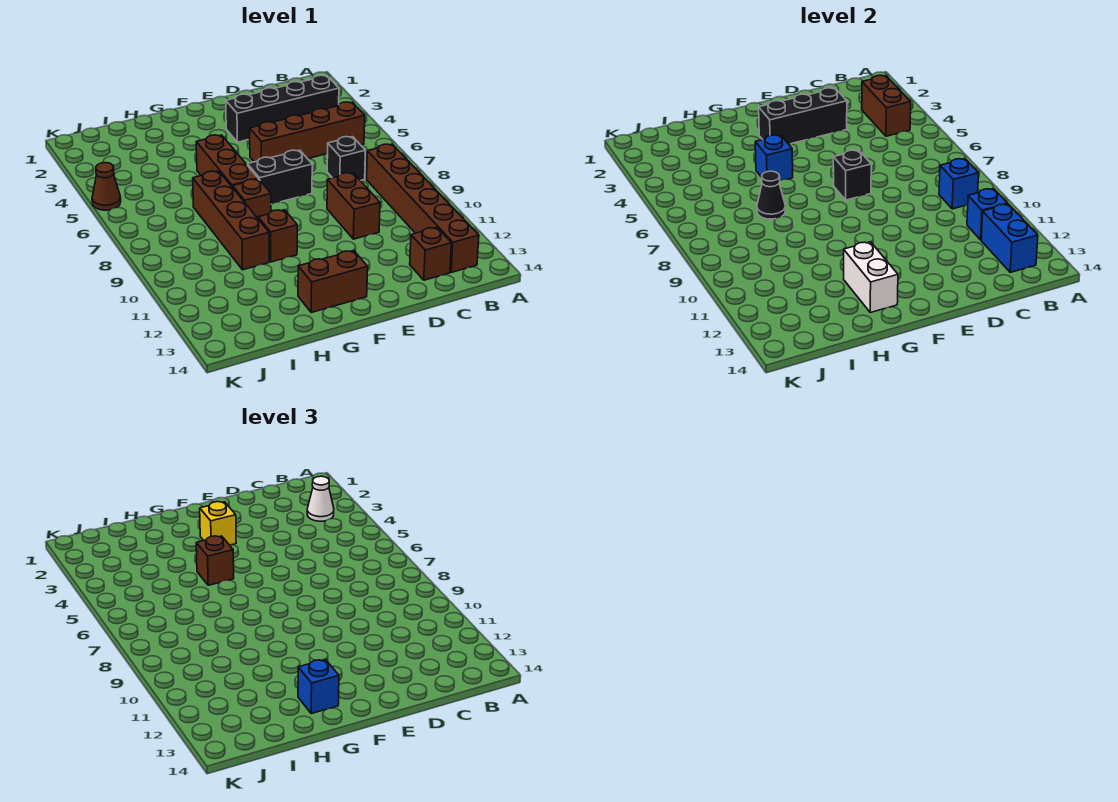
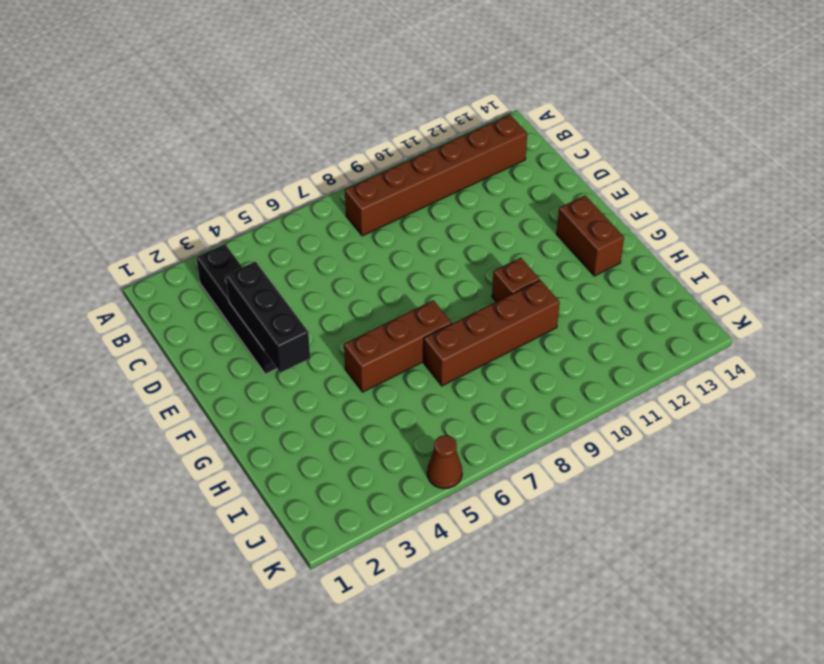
none -> brown 1x4 brick [250,102,365,162]
none -> black 1x1 brick [327,137,365,181]
none -> brown 1x1 brick [410,227,451,280]

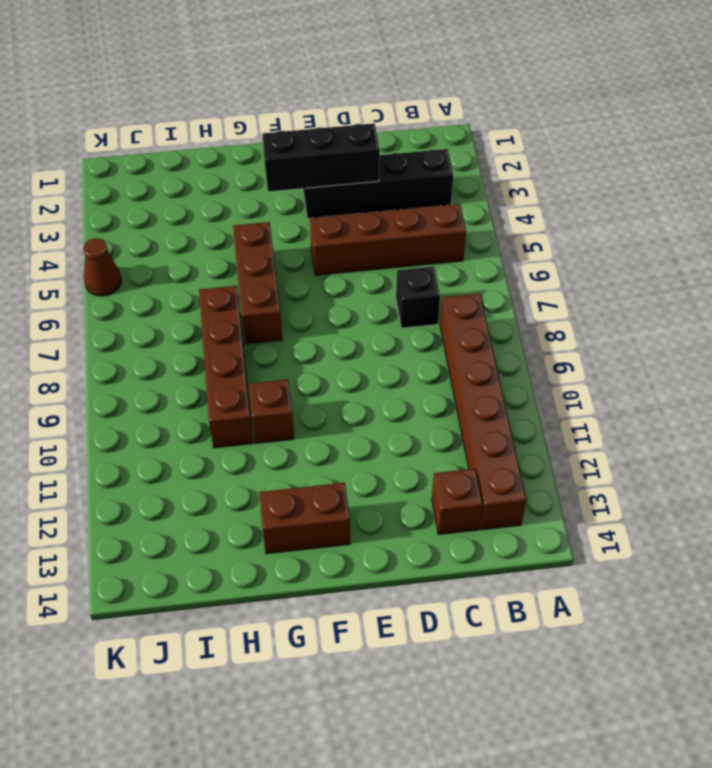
none -> brown 1x2 brick [327,173,380,239]
none -> black 1x2 brick [247,150,312,204]
none -> brown 1x1 brick [233,179,271,218]

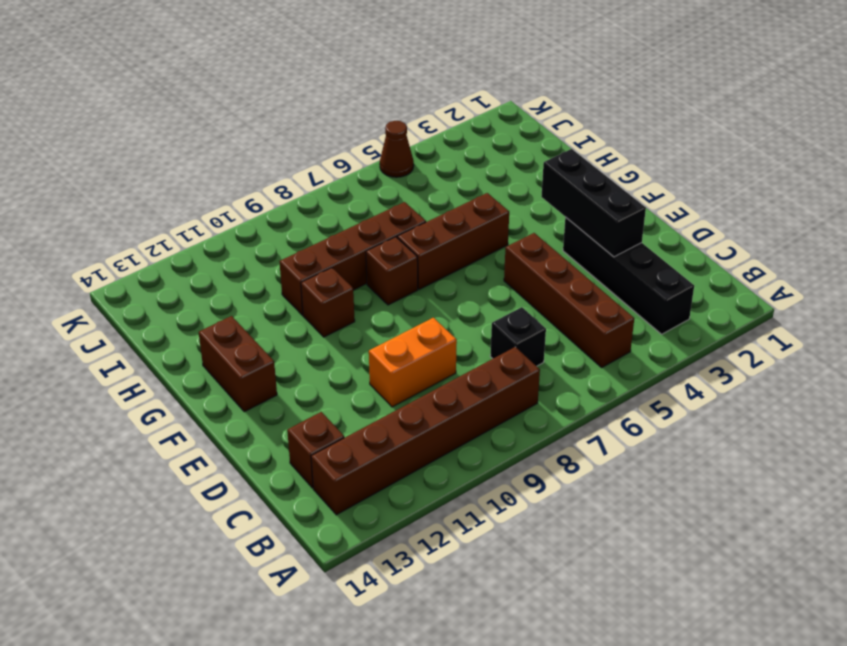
orange 1x2 brick [369,318,457,407] -> brown 1x2 brick [327,173,380,239]
none -> black 1x2 brick [247,150,312,204]
none -> brown 1x2 brick [862,75,911,136]
none -> blue 1x1 brick [939,159,979,209]

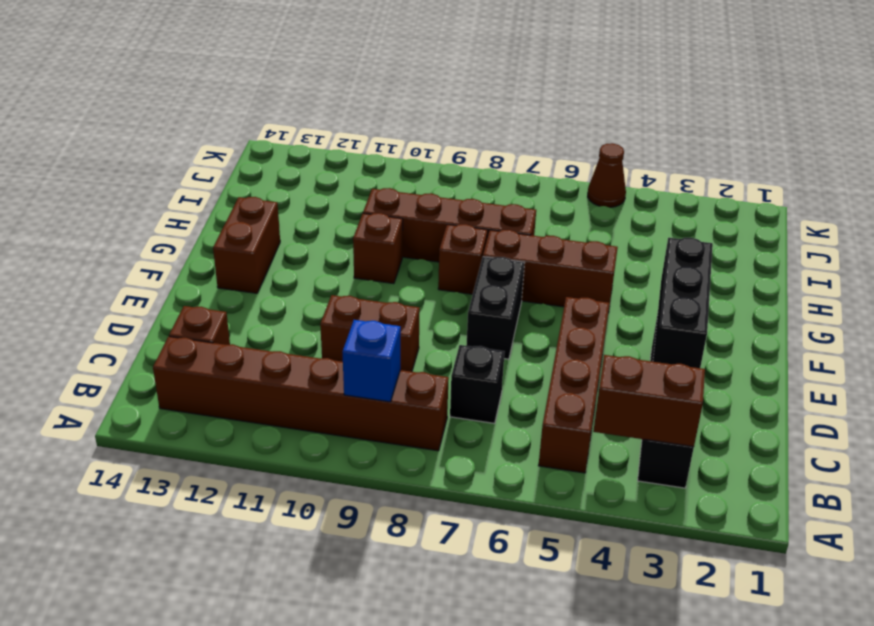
none -> blue 1x1 brick [967,189,1008,240]
none -> blue 1x2 brick [981,204,1038,272]
none -> black 1x1 brick [833,150,871,200]

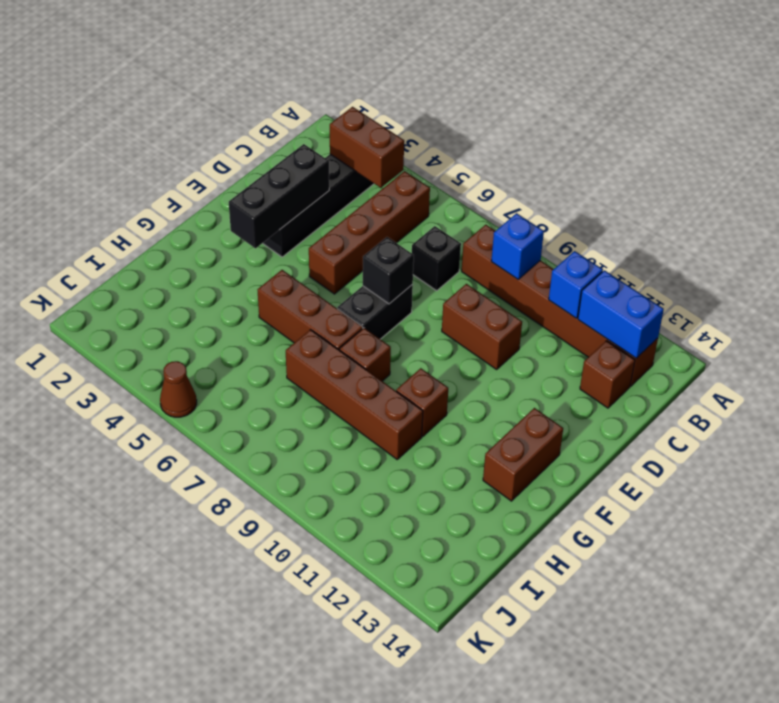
none -> blue 1x1 brick [755,135,793,181]
none -> white 1x2 brick [844,242,898,313]
none -> black 1x1 cone [757,171,785,219]

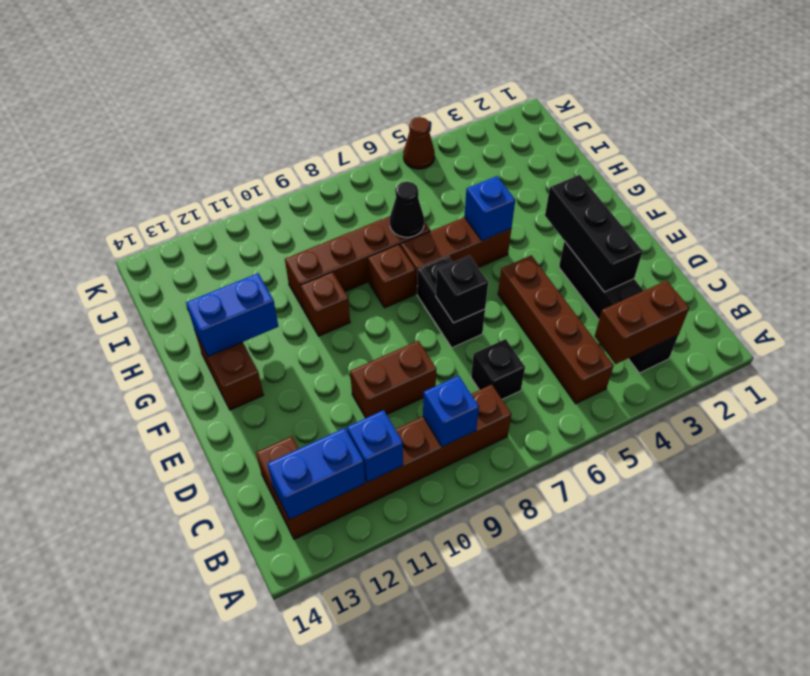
blue 1x2 brick [186,273,278,356] -> white 1x2 brick [844,242,898,313]
none -> white 1x1 cone [307,476,334,521]
none -> yellow 1x1 brick [200,502,236,545]
none -> brown 1x1 brick [196,536,234,585]

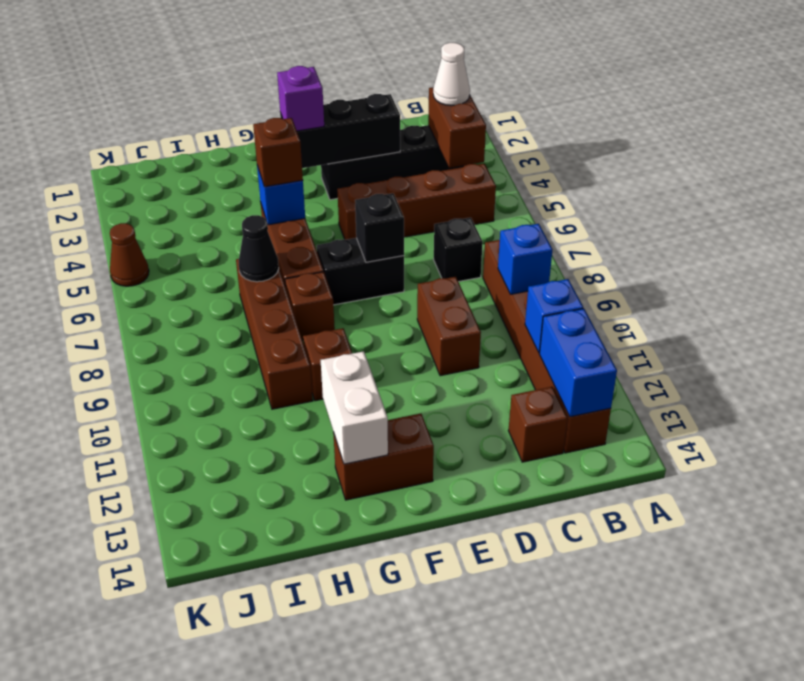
purple 1x1 brick [277,66,324,131] -> yellow 1x1 brick [200,502,236,545]
none -> blue 1x1 brick [298,659,339,714]

